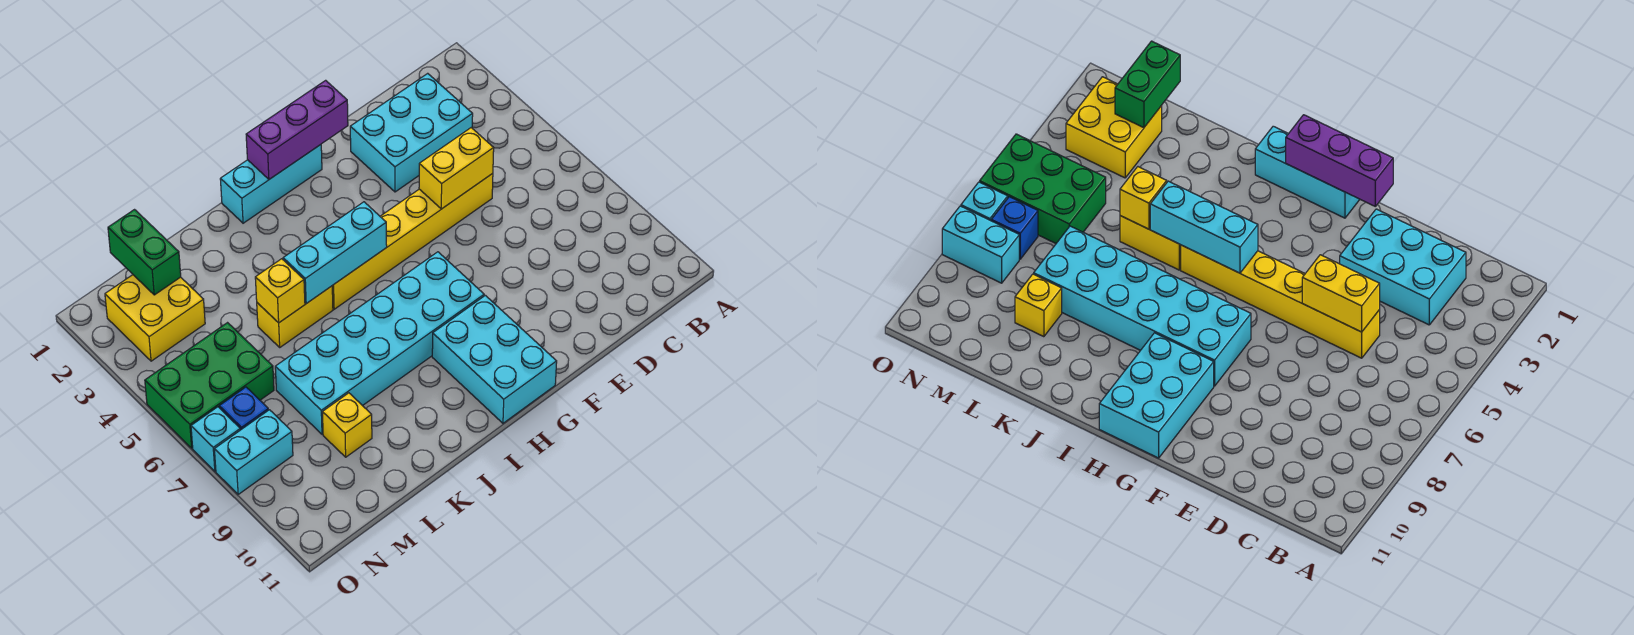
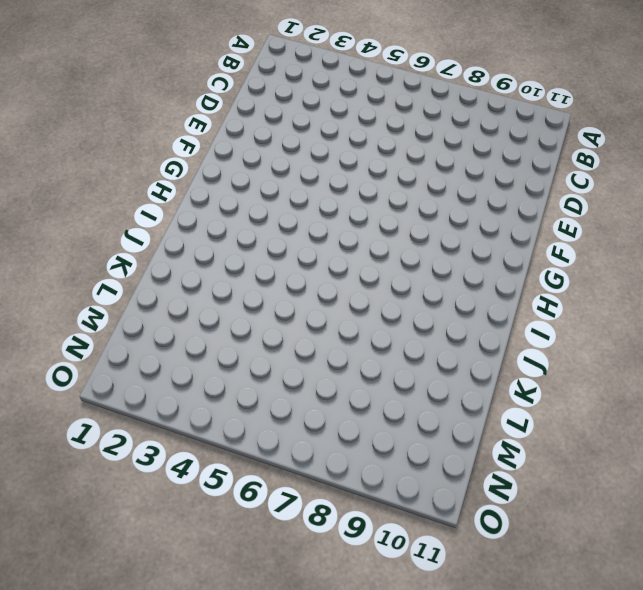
none -> cyan 2x3 brick [350,73,473,192]
none -> yellow 1x6 brick [332,173,493,309]
none -> cyan 1x3 brick [220,145,322,223]

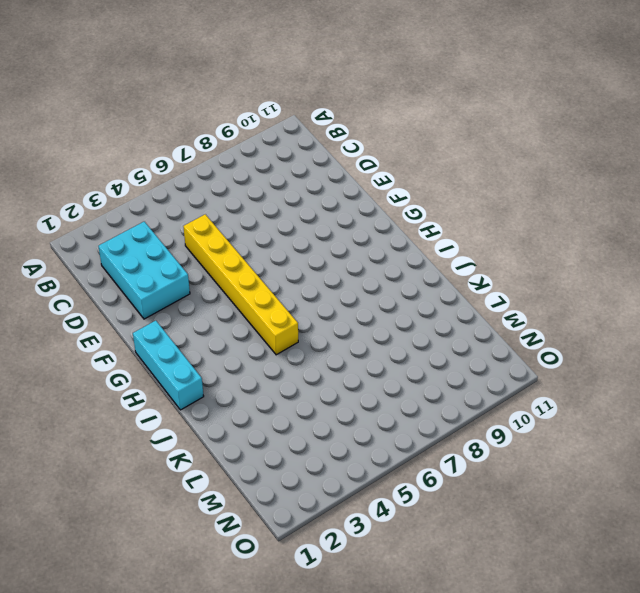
none -> cyan 2x6 brick [275,252,484,434]
none -> cyan 2x3 brick [432,295,557,423]
none -> yellow 1x2 brick [257,286,333,347]

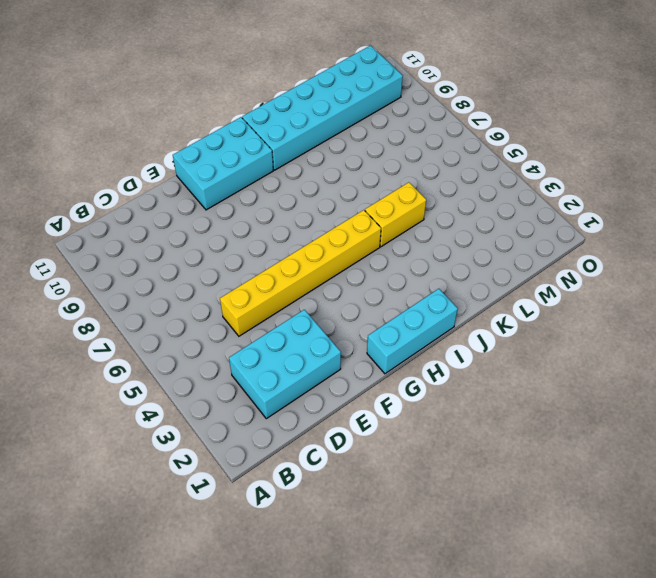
cyan 2x3 brick [173,117,273,210] -> cyan 2x3 brick turned to [432,295,557,423]
cyan 2x6 brick [242,46,403,170] -> cyan 2x6 brick moved to [275,252,484,434]
none -> yellow 1x1 brick [322,393,372,457]
none -> yellow 2x2 brick [105,275,205,361]
none -> green 2x3 brick [145,323,274,448]

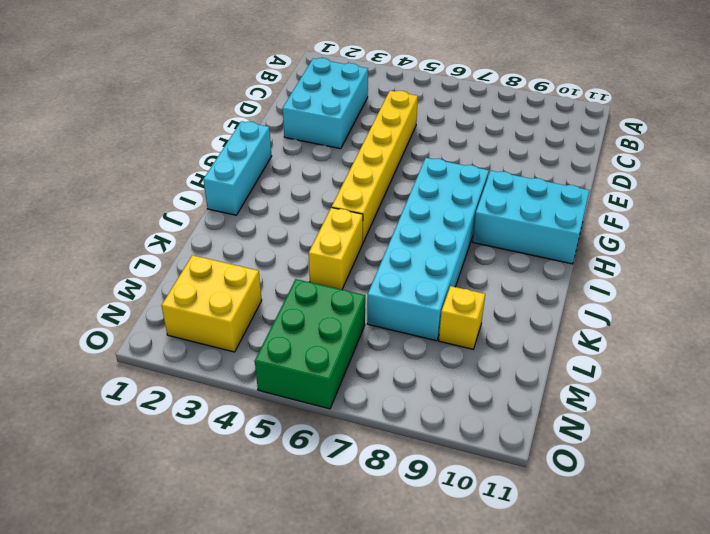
none -> blue 1x1 brick [219,387,268,430]
none -> cyan 1x2 brick [214,410,293,494]
none -> cyan 1x1 brick [191,407,240,471]

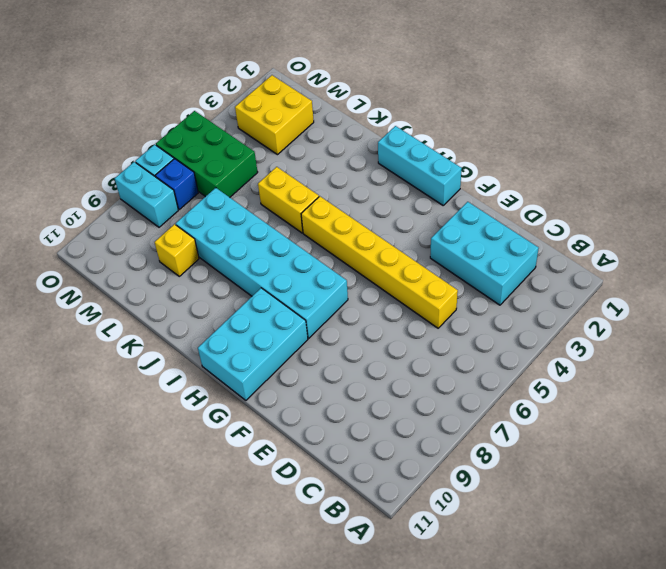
none -> yellow 1x2 brick [419,128,494,209]
none -> purple 1x3 brick [246,80,348,179]
none -> cyan 1x3 brick [283,202,387,304]

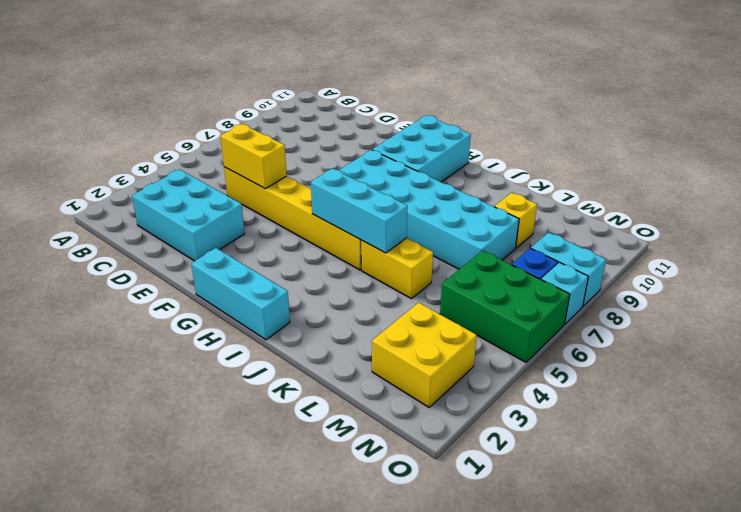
none -> purple 1x3 brick [246,80,348,179]
none -> yellow 1x1 brick [255,259,305,323]
none -> green 1x2 brick [108,210,181,295]

